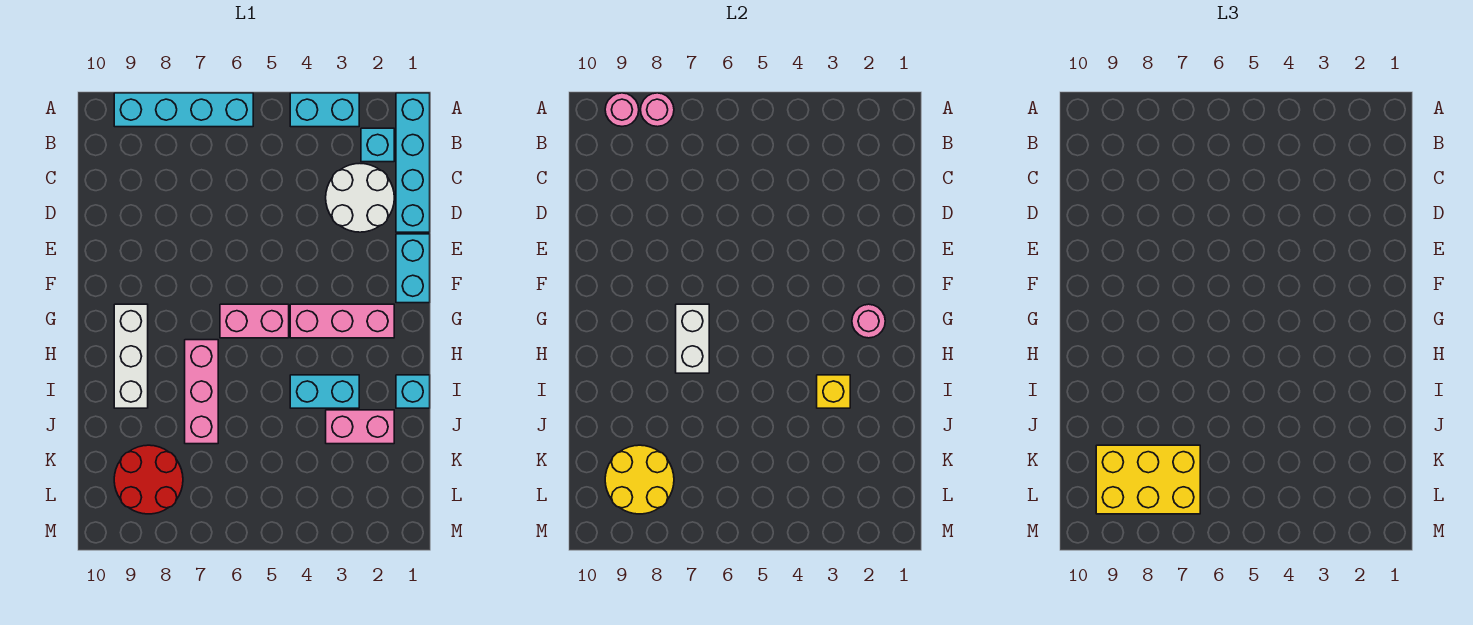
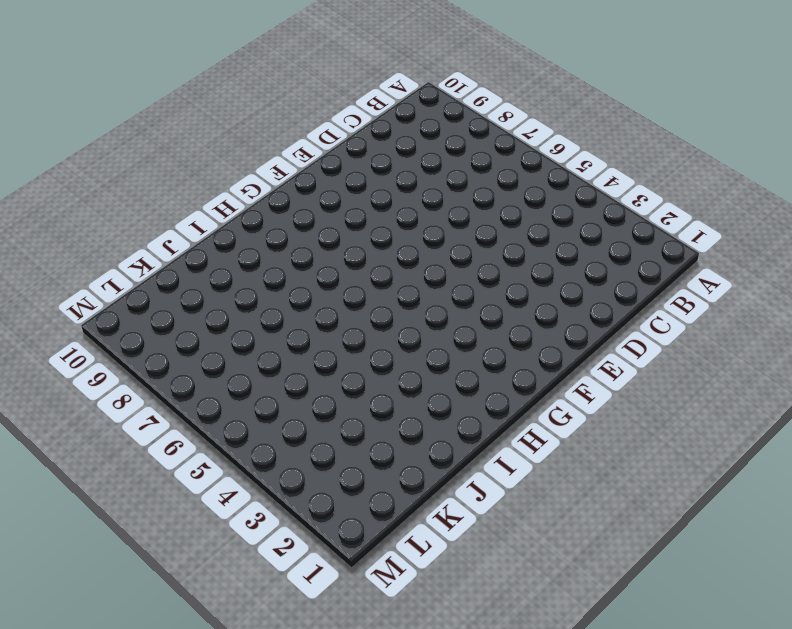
none -> cyan 1x4 brick [396,93,430,232]
none -> cyan 1x2 brick [290,93,359,127]
none -> cyan 1x4 brick [114,93,253,127]

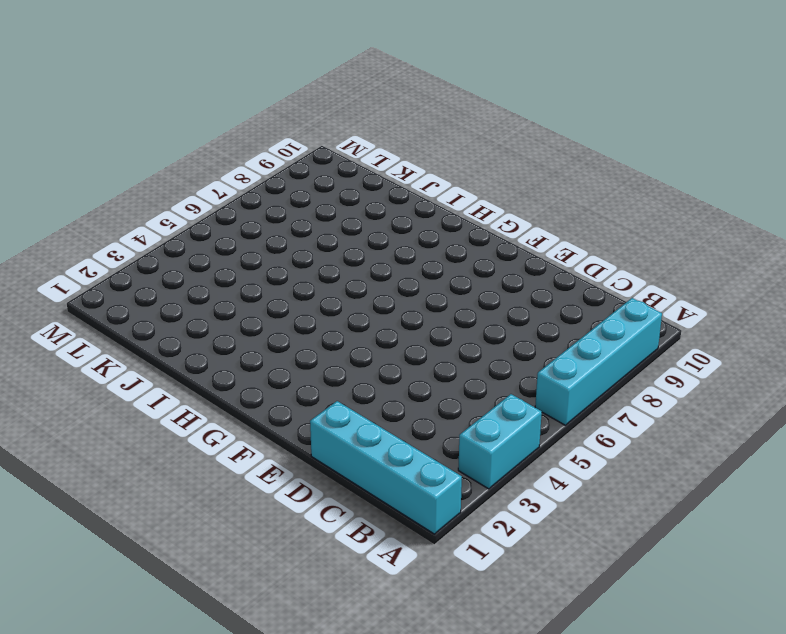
none -> cyan 1x1 brick [361,128,394,162]
none -> white 2x2 round brick [326,164,394,232]
none -> cyan 1x2 brick [396,234,430,303]

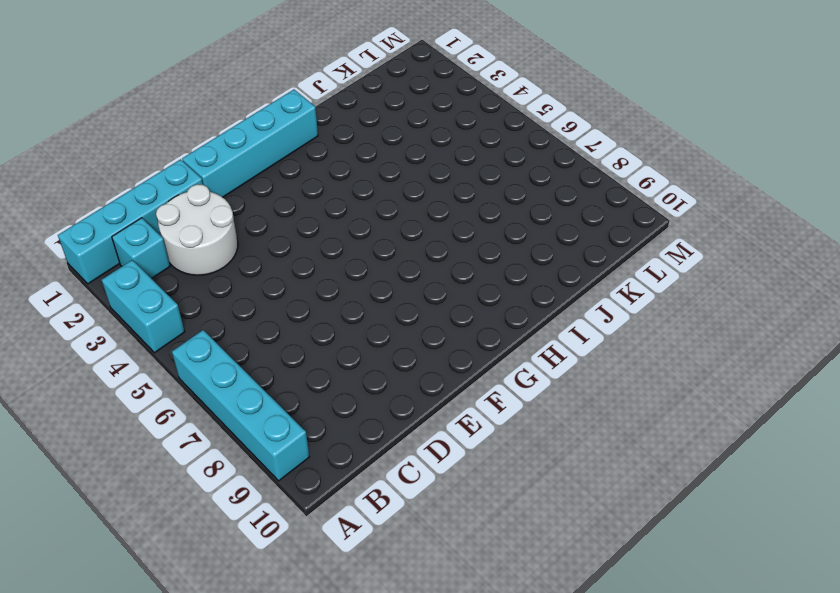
cyan 1x4 brick [182,90,318,197] -> cyan 1x2 brick [396,234,430,303]
none -> pink 1x3 brick [290,304,394,338]
none -> pink 1x2 brick [220,304,289,338]
none -> white 1x3 brick [114,304,148,408]

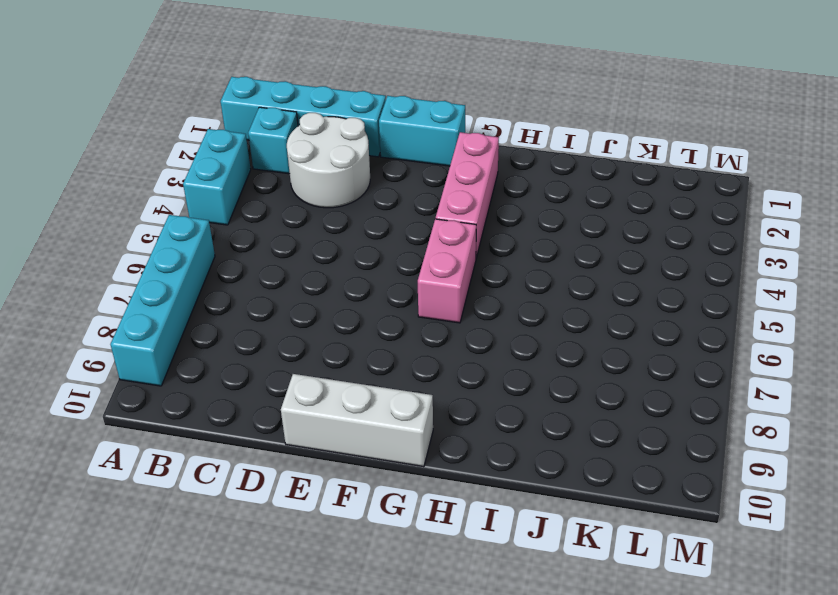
white 1x3 brick [281,374,433,467] -> white 1x3 brick moved to [114,304,148,408]
none -> pink 1x3 brick [185,340,218,444]
none -> cyan 1x1 brick [396,375,430,408]
none -> cyan 1x2 brick [290,375,359,408]

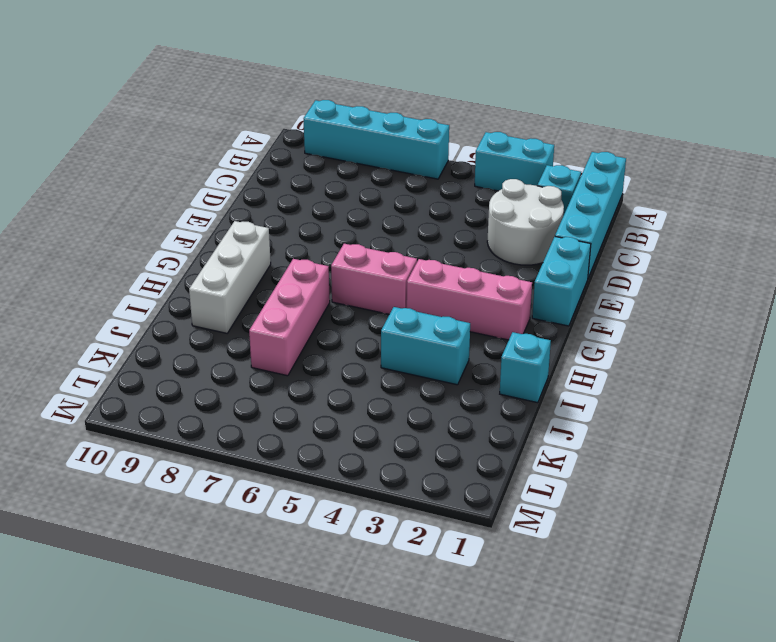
none -> pink 1x2 brick [326,410,394,444]
none -> red 2x2 round brick [114,445,183,514]
none -> pink 1x1 round brick [641,93,674,127]

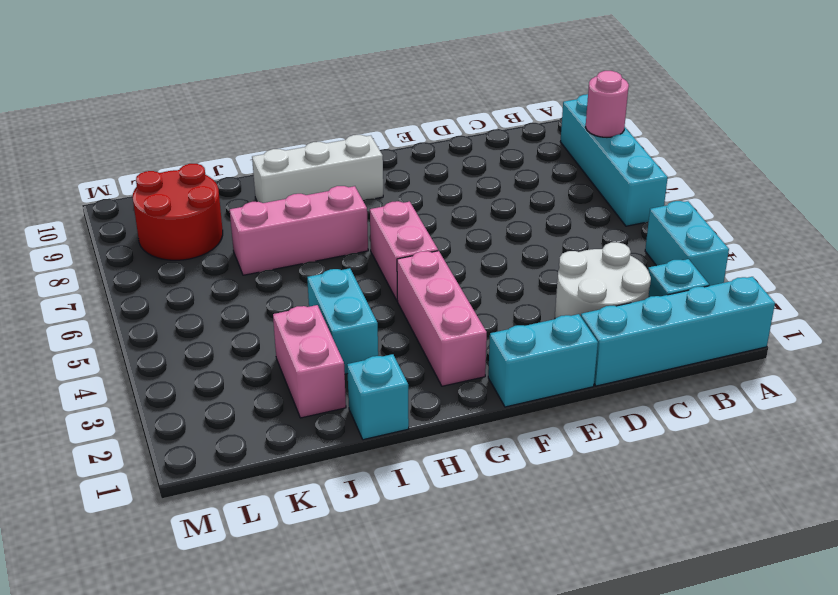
none -> pink 1x1 round brick [605,93,639,126]
none -> pink 1x1 round brick [852,304,885,338]
none -> white 1x2 brick [676,304,709,373]

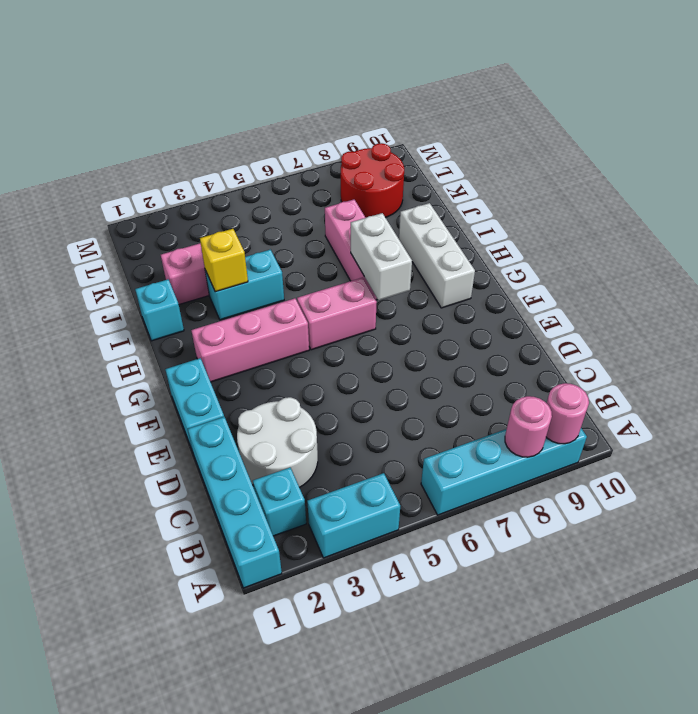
none -> pink 1x1 round brick [852,304,885,338]
none -> yellow 2x2 round brick [605,445,674,514]
none -> yellow 2x3 brick [1096,445,1200,514]

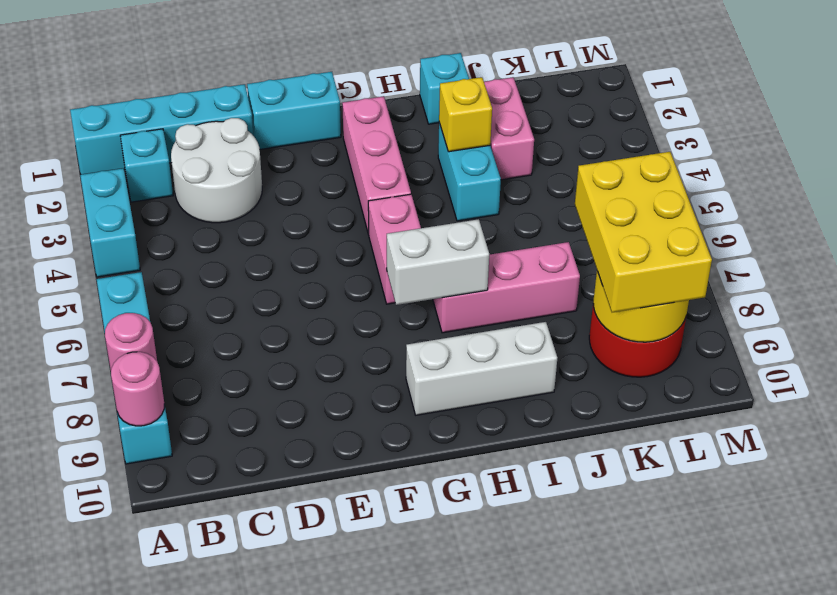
none -> pink 1x1 round brick [852,304,885,338]

